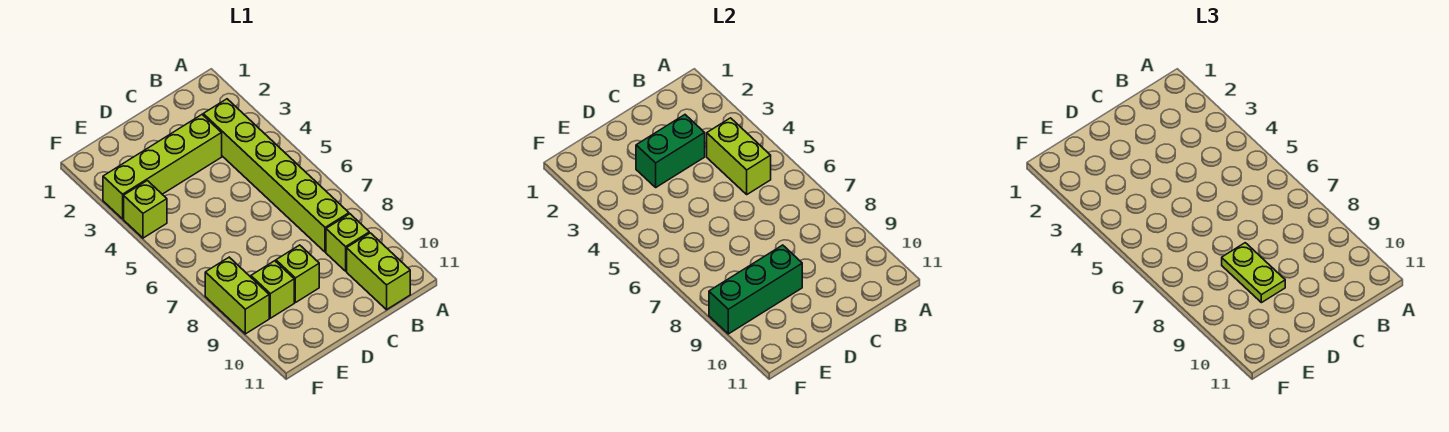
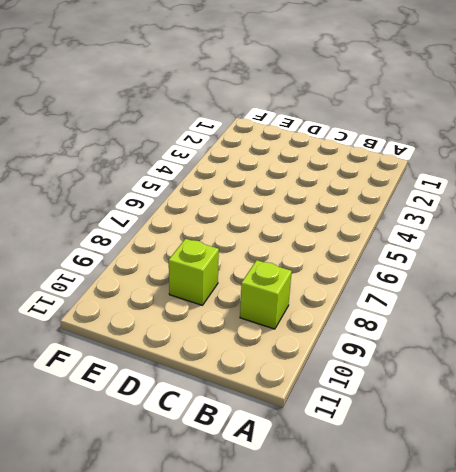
none -> lime 1x6 brick [203,99,349,252]
none -> lime 1x2 brick [347,233,410,310]
none -> lime 1x4 brick [103,115,222,219]

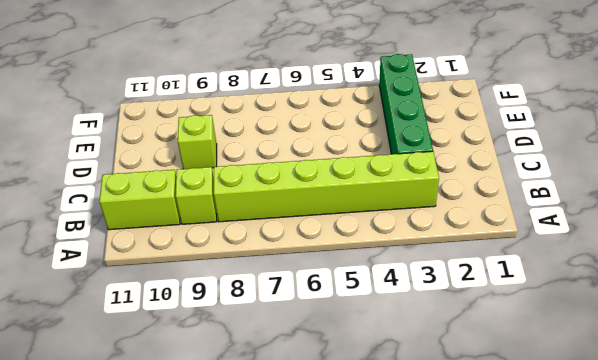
green 1x4 brick [379,54,433,154] -> lime 1x4 brick [103,115,222,219]
none -> lime 1x1 brick [251,261,294,318]
none -> lime 1x1 brick [124,181,167,238]
none -> lime 1x2 brick [205,257,269,334]

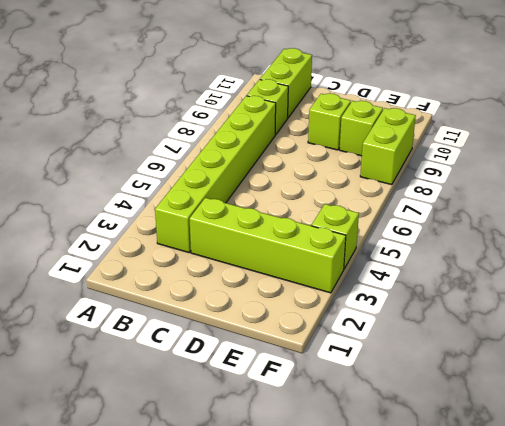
none -> lime 1x2 brick [707,118,771,194]
none -> green 1x2 brick [636,115,705,187]
none -> green 1x3 brick [709,245,802,334]

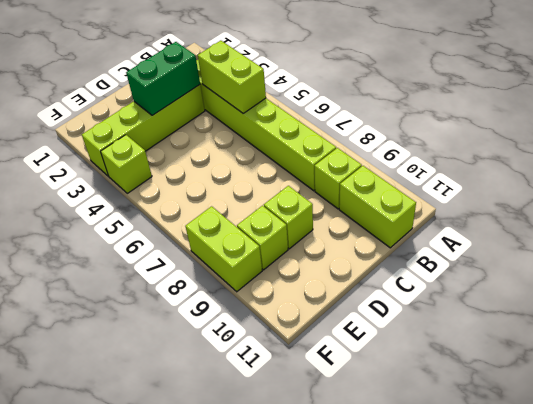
none -> green 1x3 brick [709,245,802,334]
none -> lime 1x2 plate [1222,243,1285,303]

